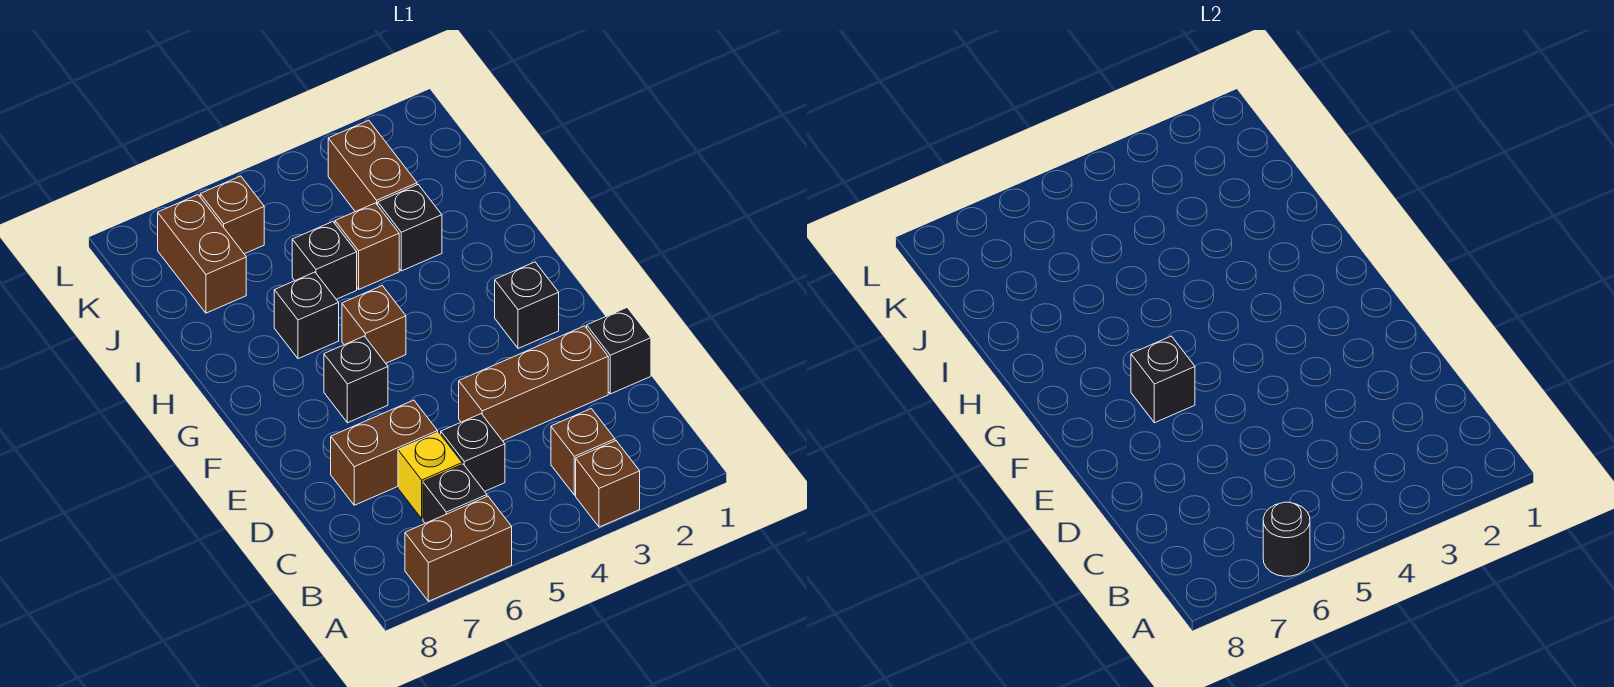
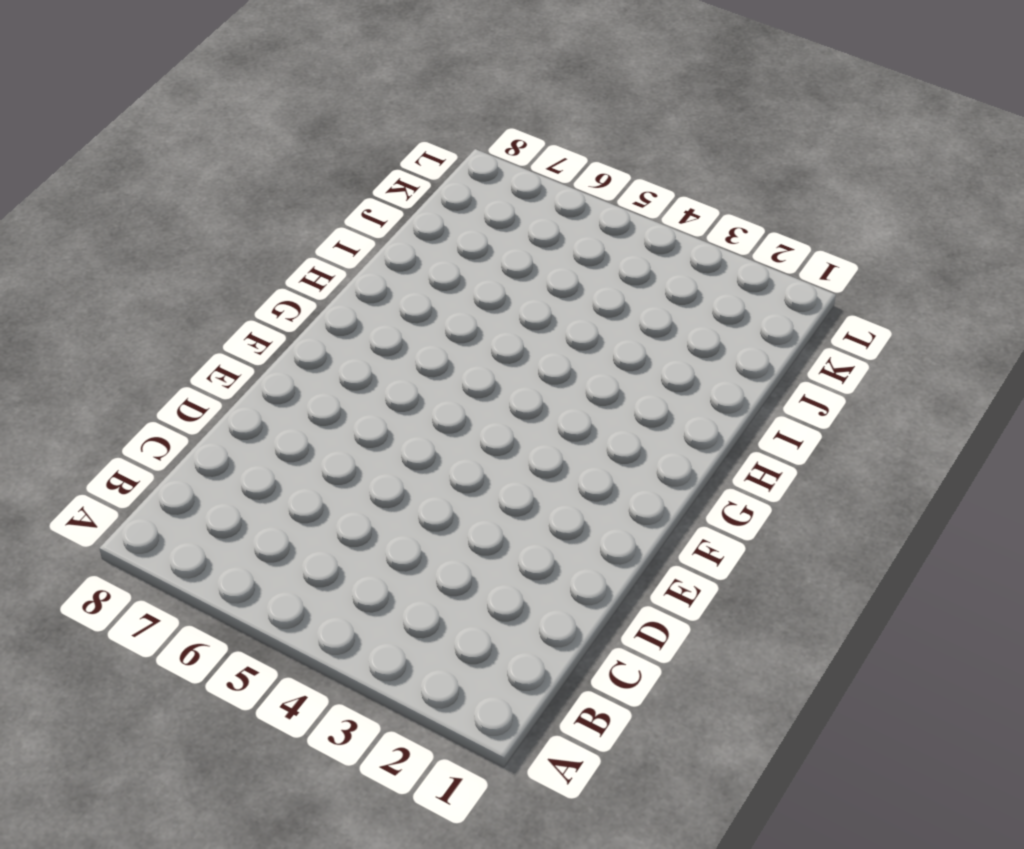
none -> brown 1x1 brick [576,441,640,527]
none -> brown 1x2 brick [405,496,512,601]
none -> brown 1x1 brick [551,409,615,495]

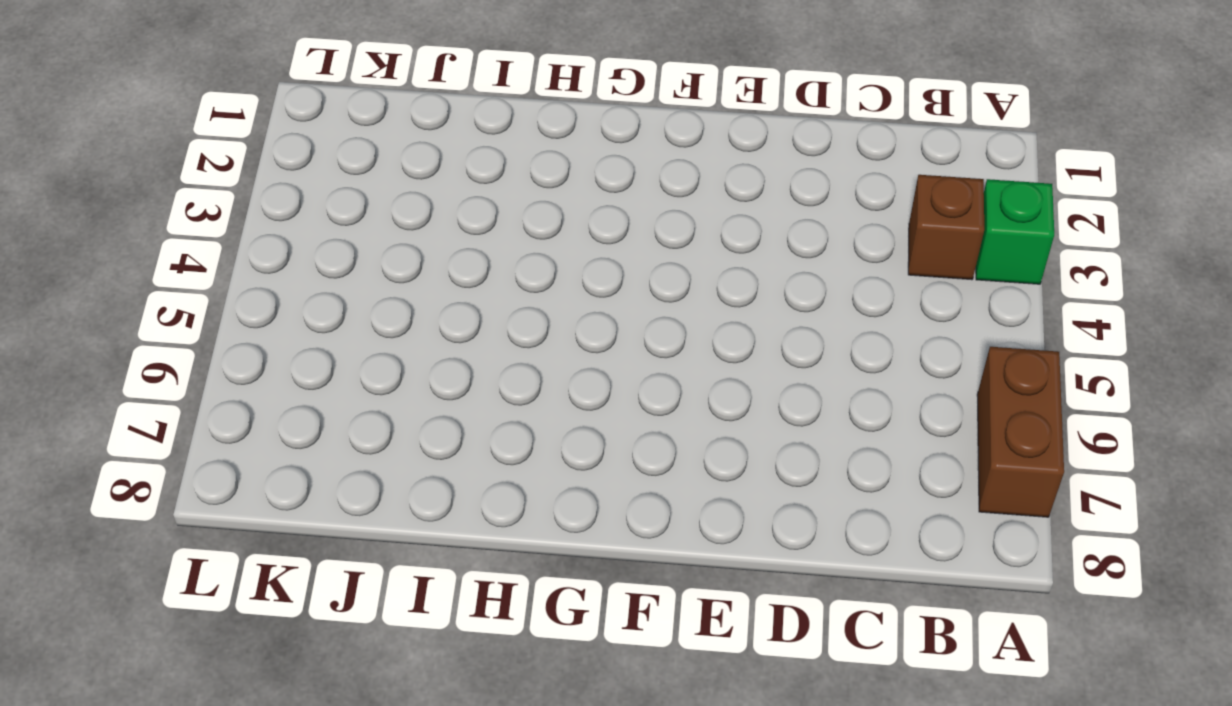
green 1x1 brick [976,179,1054,284] -> brown 1x1 brick [576,441,640,527]
none -> black 1x1 brick [423,464,487,523]
none -> black 1x1 brick [441,414,505,491]
none -> yellow 1x1 brick [398,432,462,519]

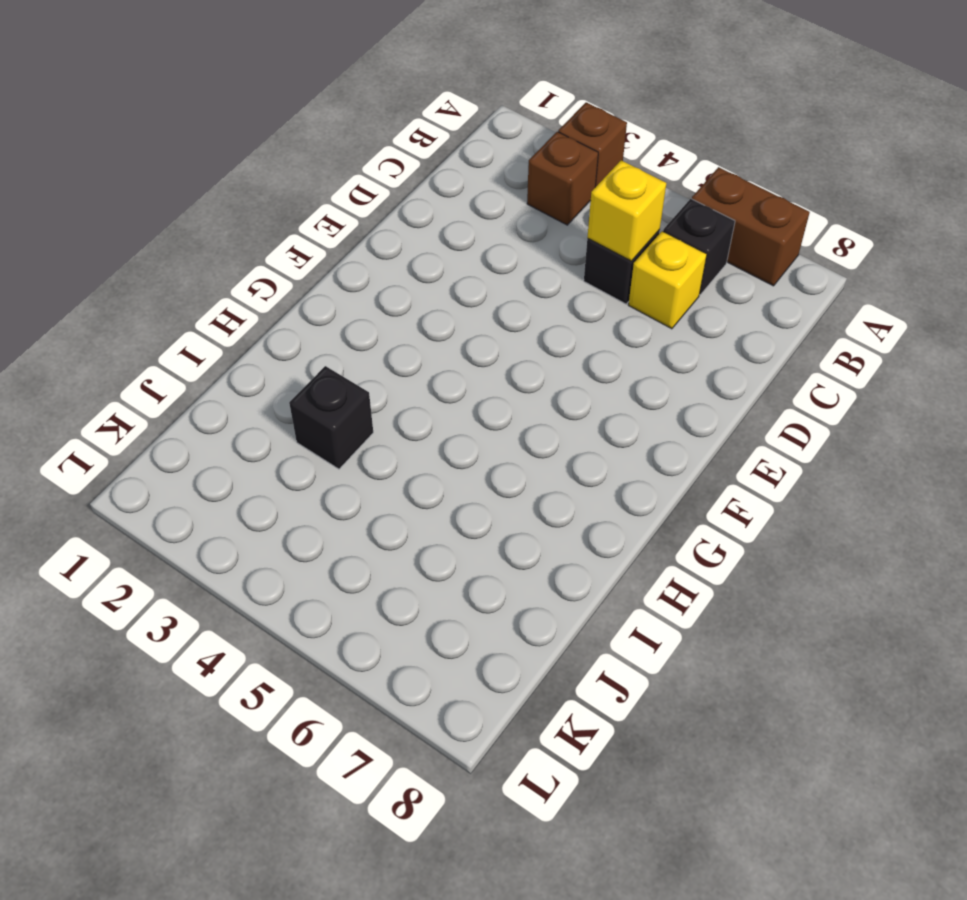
yellow 1x1 brick [587,160,666,261] -> none
none -> black 1x1 brick [587,308,651,394]
none -> brown 1x3 brick [459,326,608,441]
none -> brown 1x2 brick [331,400,438,505]

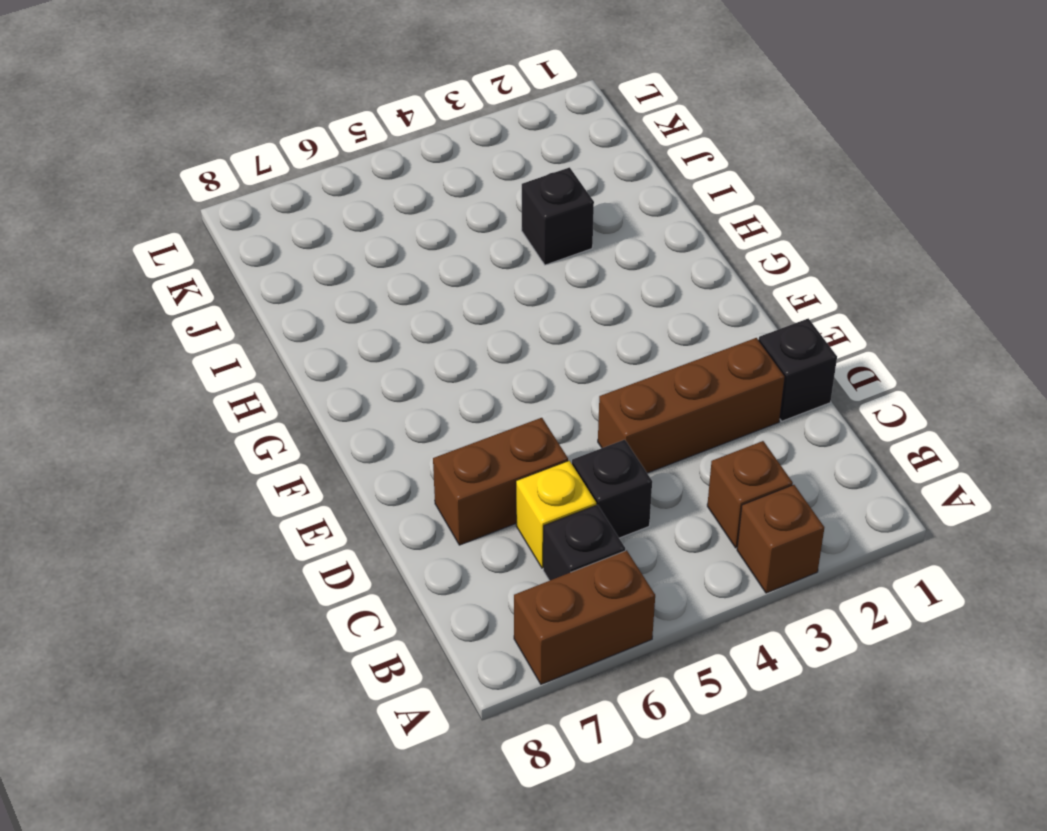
none -> black 1x1 brick [495,262,559,349]
none -> black 1x1 brick [324,336,388,423]
none -> brown 1x1 brick [342,286,406,363]

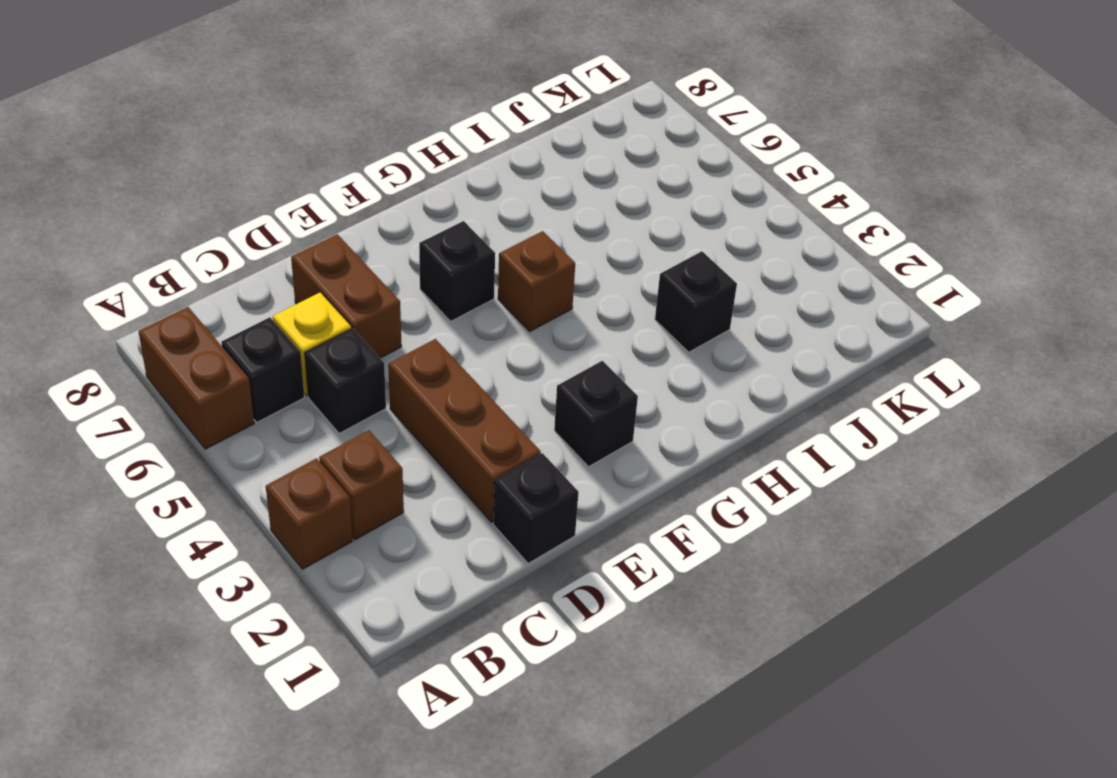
none -> black 1x1 brick [274,272,339,359]
none -> brown 1x1 brick [335,203,399,289]
none -> black 1x1 brick [292,222,357,299]

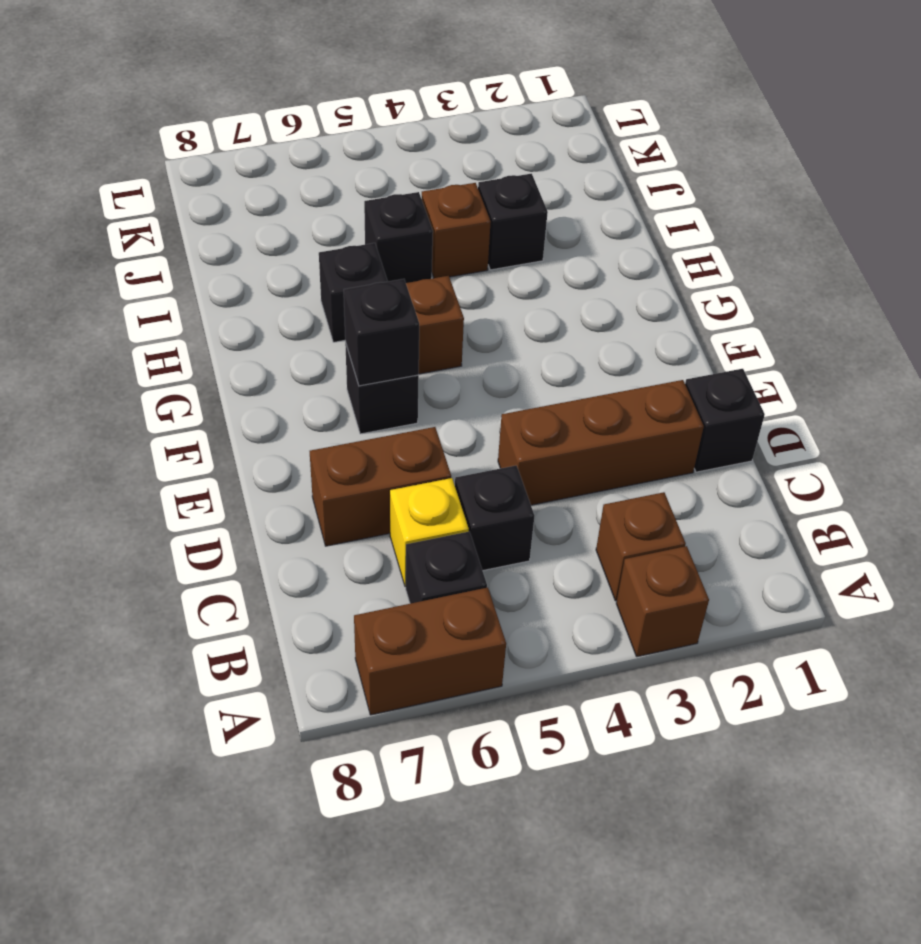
none -> black 1x1 brick [495,262,559,349]
none -> brown 1x2 brick [328,120,417,212]
none -> brown 1x2 brick [158,195,246,313]

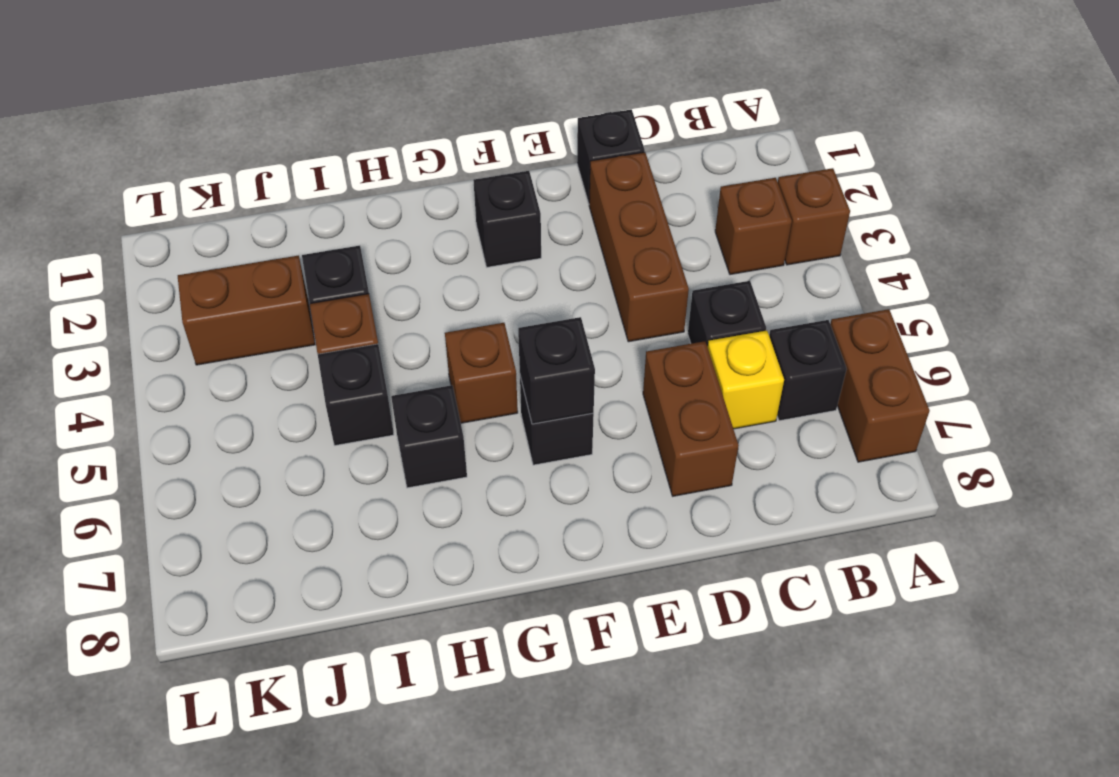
none -> brown 1x2 brick [158,195,246,313]
none -> brown 1x1 brick [200,176,264,254]
none -> black 1x1 round brick [1263,502,1310,576]

